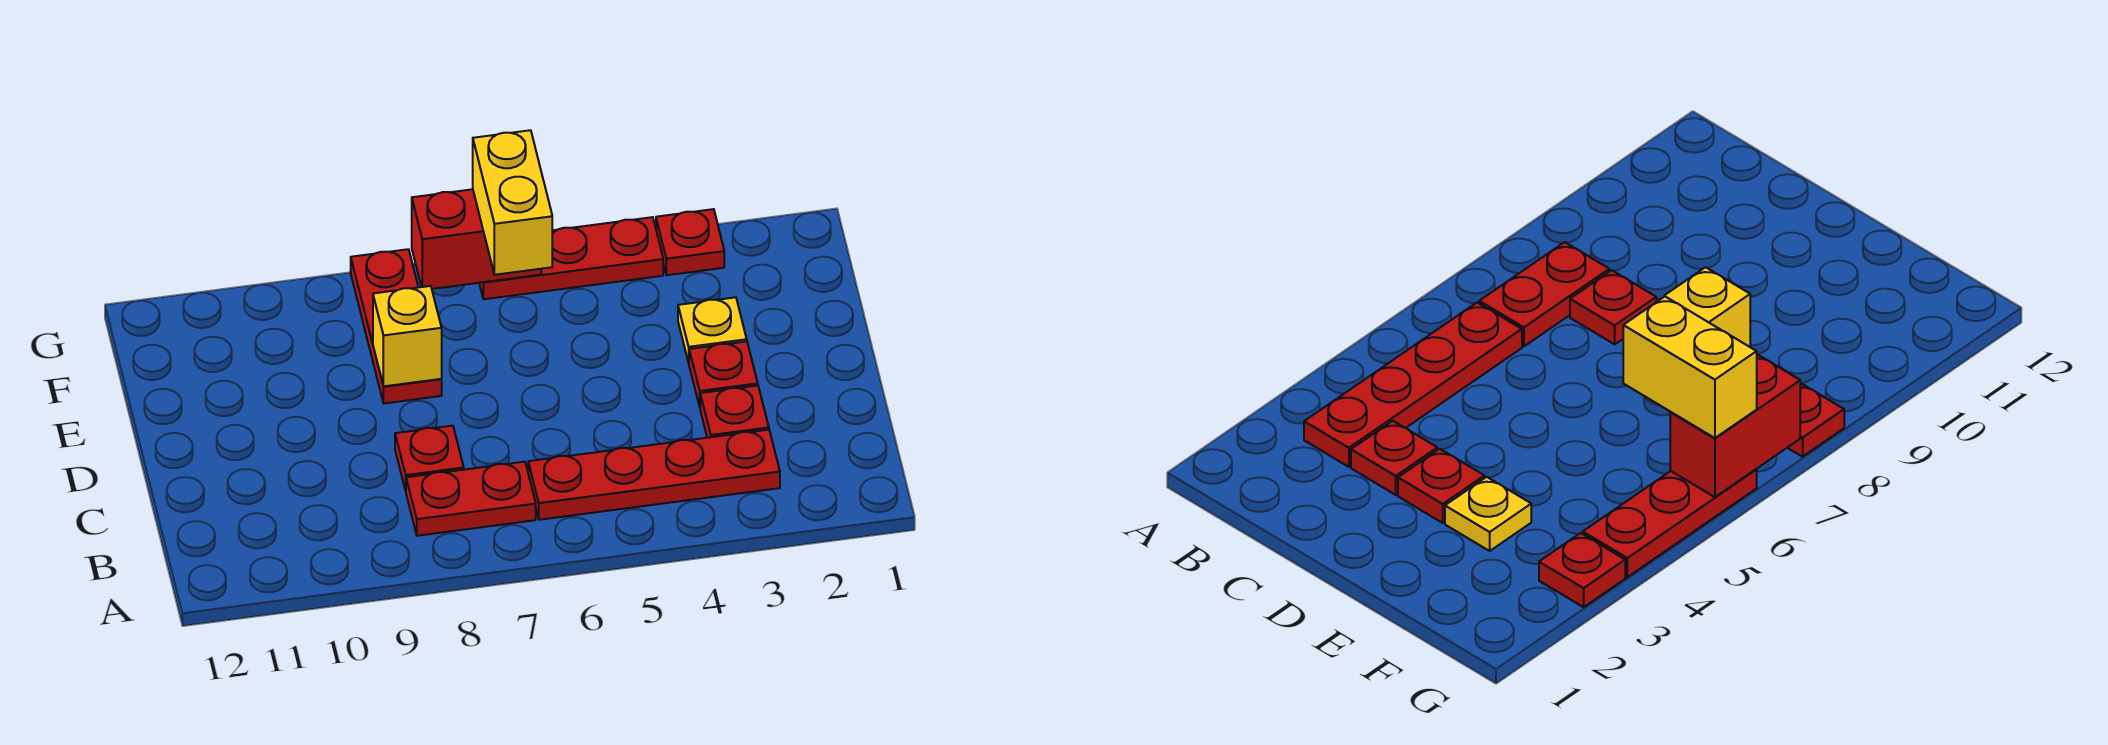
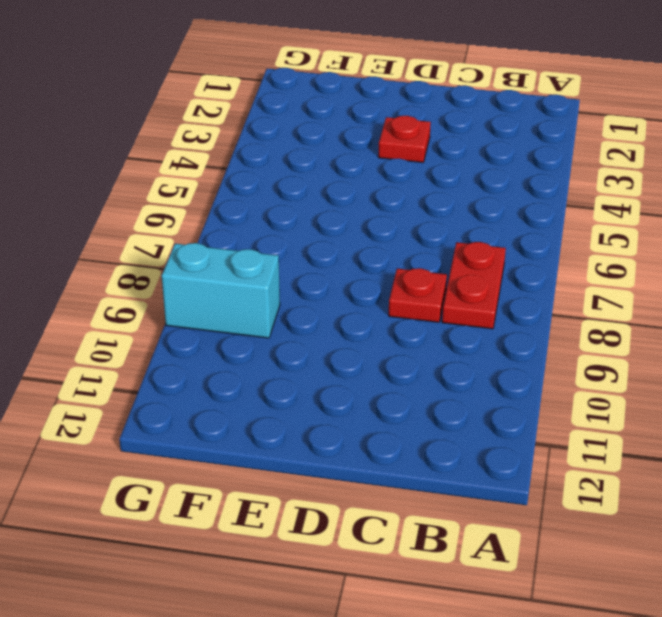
cyan 1x2 brick [162,243,280,338] -> none
none -> red 1x4 plate [528,430,780,520]
none -> red 1x1 plate [700,386,769,438]
none -> yellow 1x1 plate [678,297,747,363]

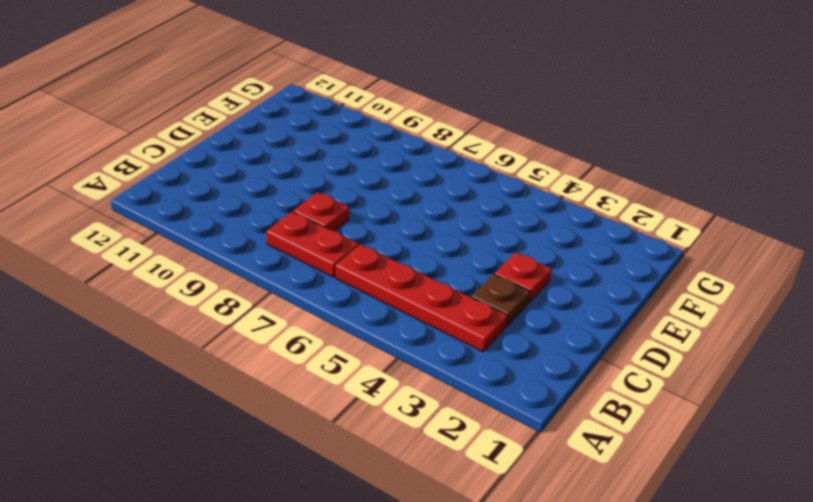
brown 1x1 plate [472,274,530,327] -> red 1x1 plate [700,386,769,438]
none -> yellow 1x1 plate [678,297,747,363]
none -> red 1x3 plate [351,249,442,403]
none -> red 1x1 plate [656,209,724,275]

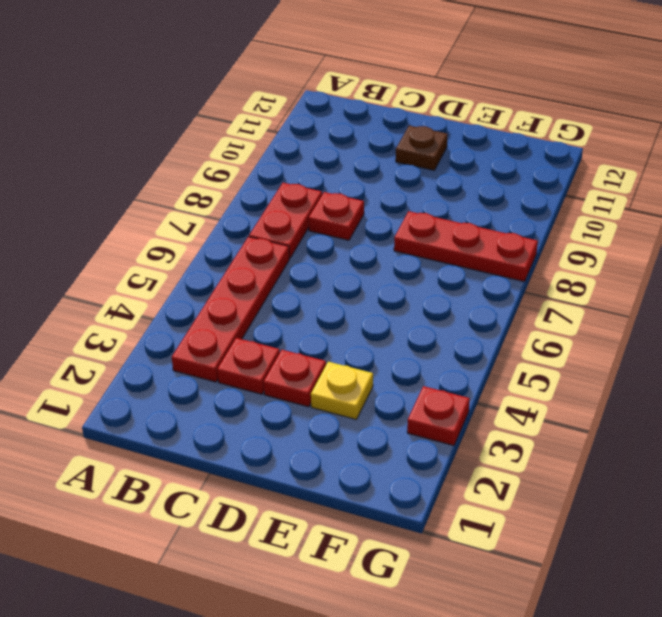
brown 1x1 plate [396,126,448,170] -> none
none -> red 1x3 plate [479,217,663,299]
none -> yellow 1x1 brick [373,286,442,386]
none -> red 1x2 brick [412,189,541,289]

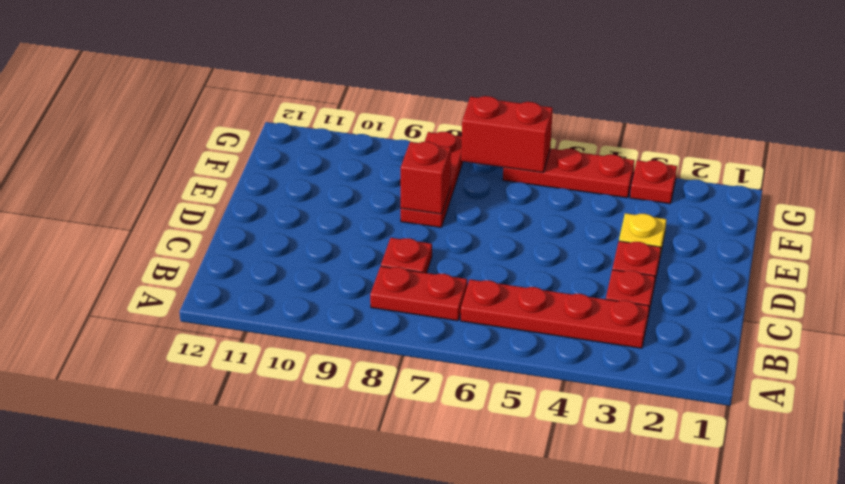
red 1x1 brick [401,142,451,214] -> yellow 1x1 brick [373,286,442,386]
none -> yellow 1x2 brick [473,130,552,275]

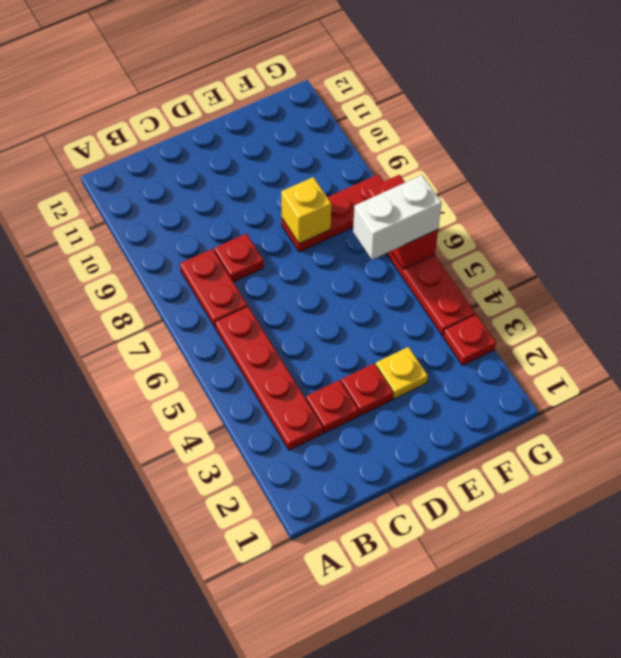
white 1x2 brick [353,175,442,260] -> yellow 1x2 brick [473,130,552,275]

